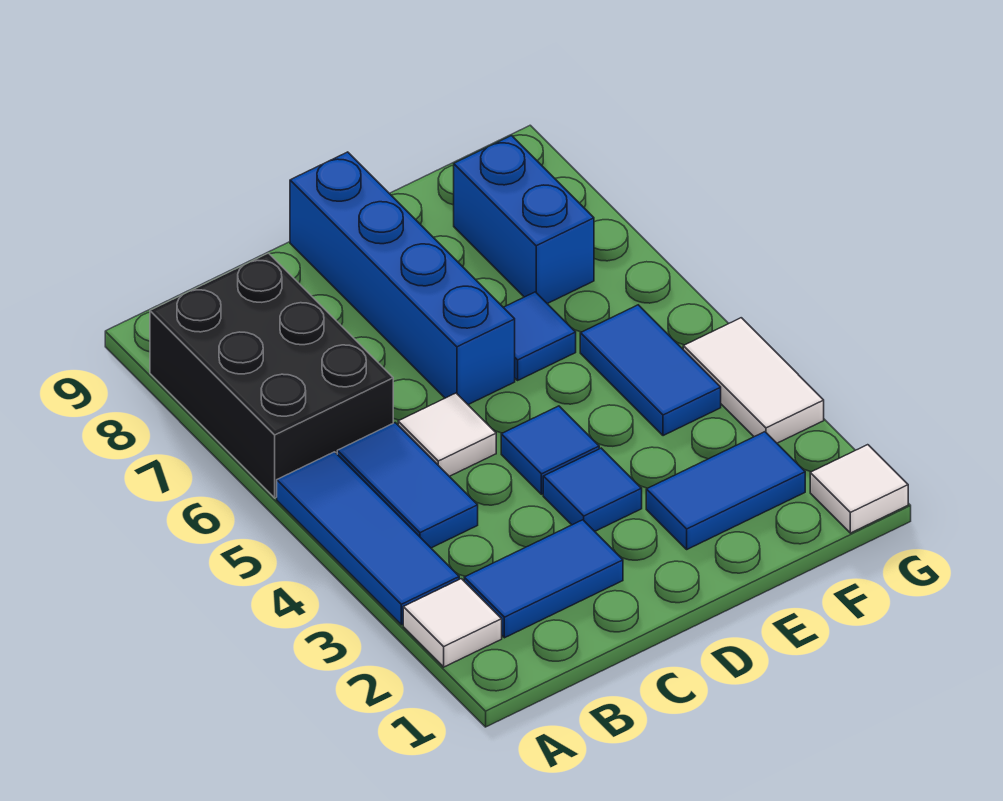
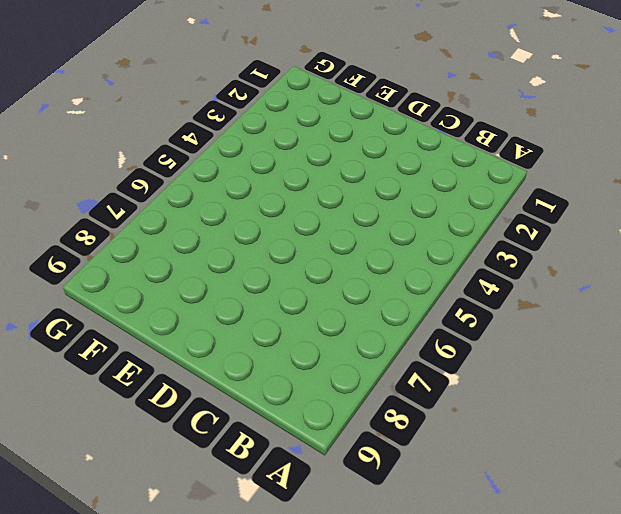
none -> white 1x1 tile [403,579,502,667]
none -> blue 1x3 tile [277,452,459,625]
none -> black 2x3 brick [150,253,393,498]

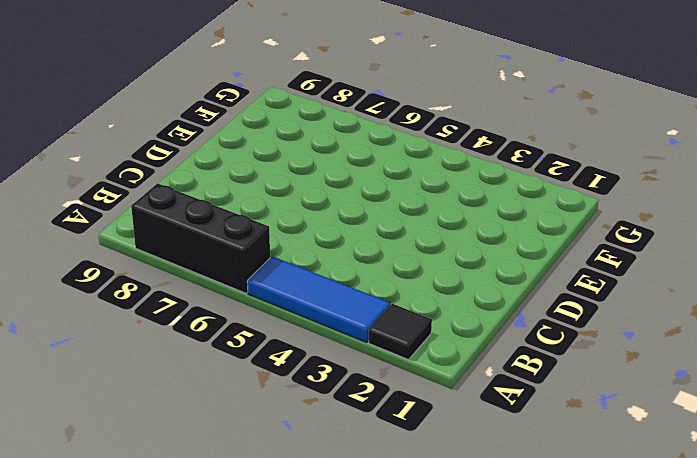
black 1x1 tile [369,304,432,360] -> white 1x1 tile [403,579,502,667]
black 1x3 brick [131,183,270,293] -> black 2x3 brick [150,253,393,498]
none -> blue 1x2 tile [464,520,623,638]
none -> blue 1x2 tile [337,423,478,548]
none -> white 1x1 tile [398,393,496,476]

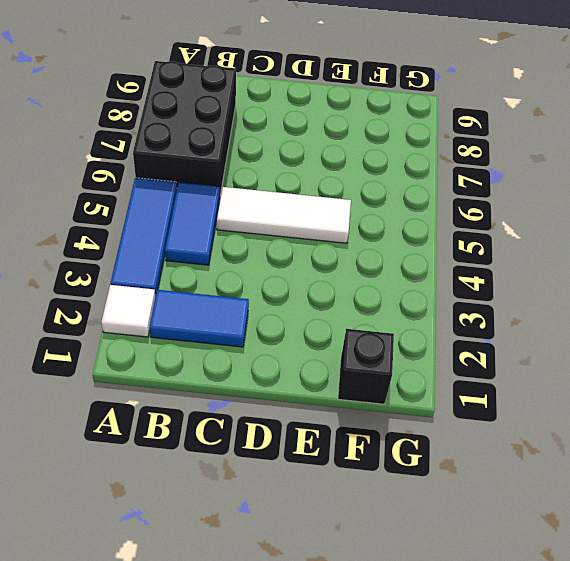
white 1x3 tile [217,187,351,243] -> white 1x1 tile [398,393,496,476]
black 1x1 brick [338,329,394,404] -> none
none -> blue 1x1 tile [543,448,642,531]
none -> blue 1x1 tile [501,406,599,494]
none -> blue 1x4 brick [290,152,515,405]

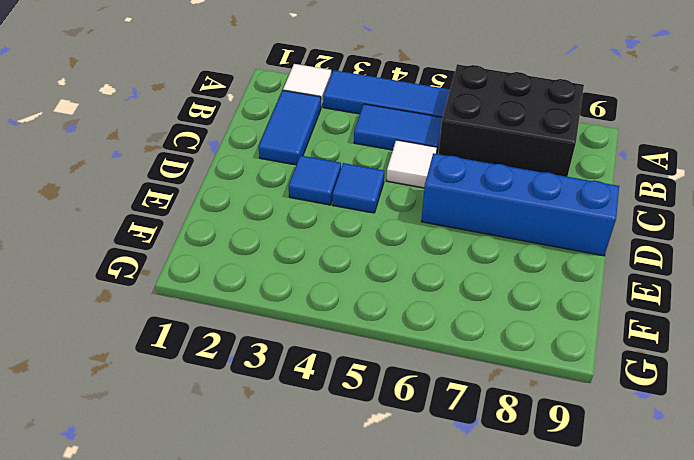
none -> blue 1x2 tile [646,432,805,549]
none -> blue 1x1 tile [503,292,576,380]
none -> blue 1x2 tile [580,305,721,436]

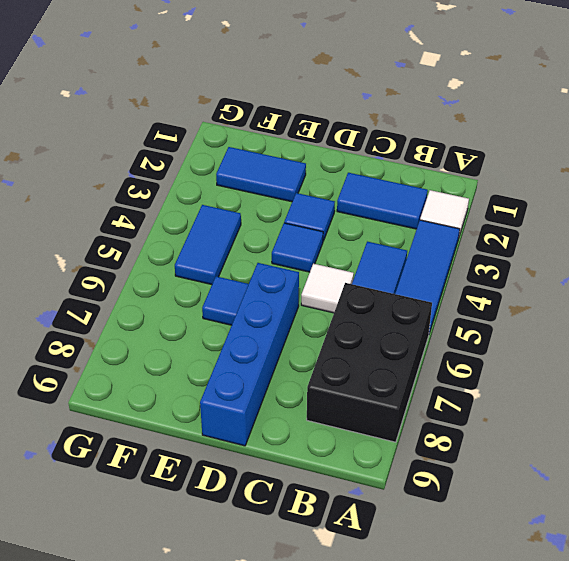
none -> blue 1x2 brick [454,136,594,304]
none -> white 1x1 tile [810,445,908,533]
none -> white 1x2 tile [683,318,824,443]

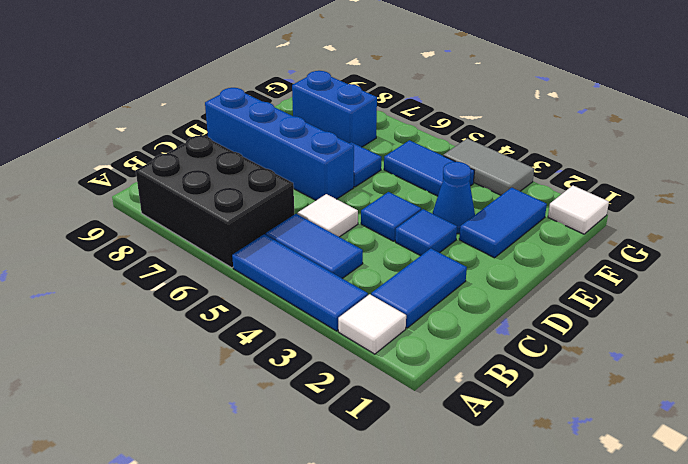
blue 1x1 cone [432,162,475,233] -> none
grey 1x2 tile [443,138,534,195] -> white 1x2 tile [683,318,824,443]

